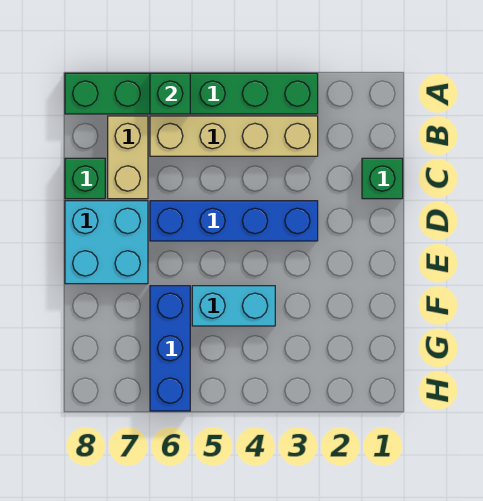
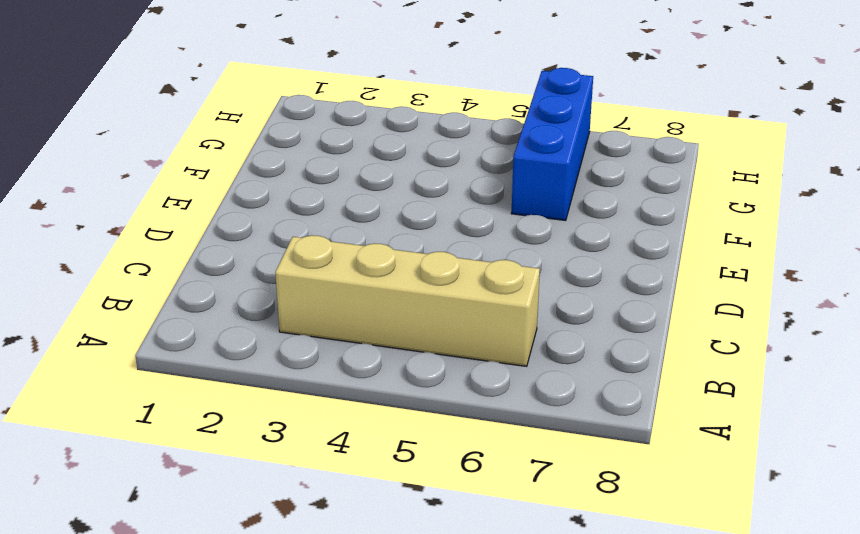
none -> green 1x6 brick [65,73,318,114]
none -> tan 1x2 brick [108,116,148,199]

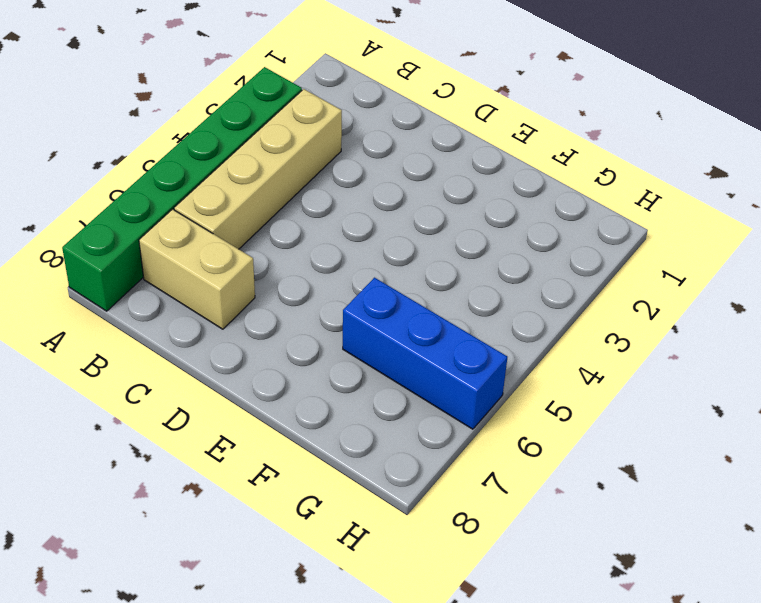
none -> green 1x1 brick [362,158,403,199]
none -> green 1x1 brick [65,158,105,199]

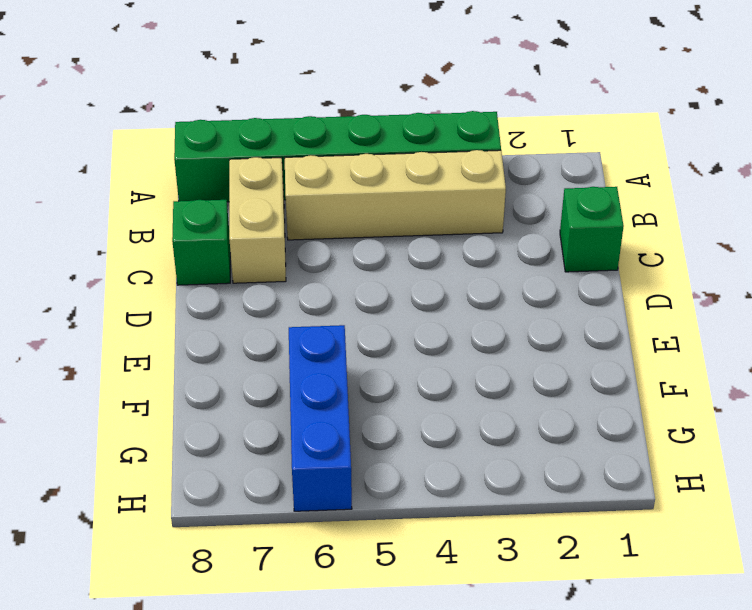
none -> blue 1x4 brick [150,201,318,241]
none -> cyan 2x2 brick [65,201,148,284]

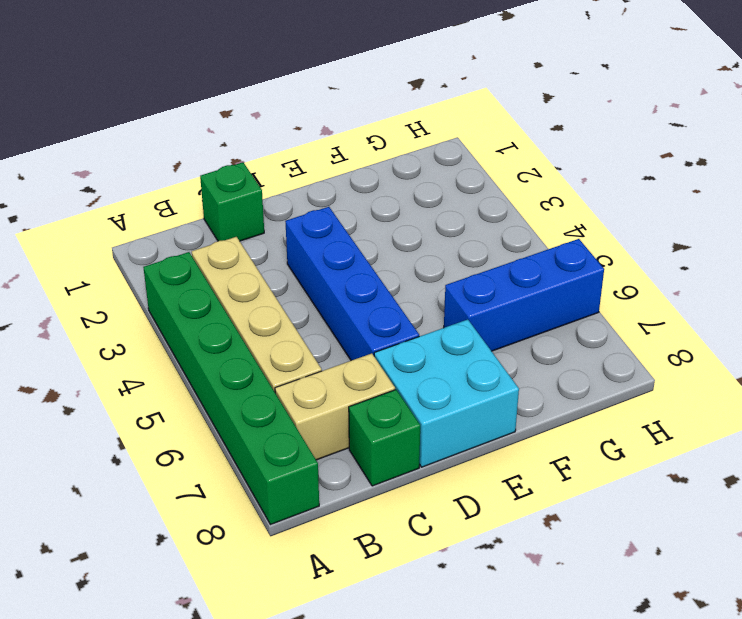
none -> cyan 1x2 brick [192,286,275,326]
none -> green 1x1 brick [150,73,190,114]

